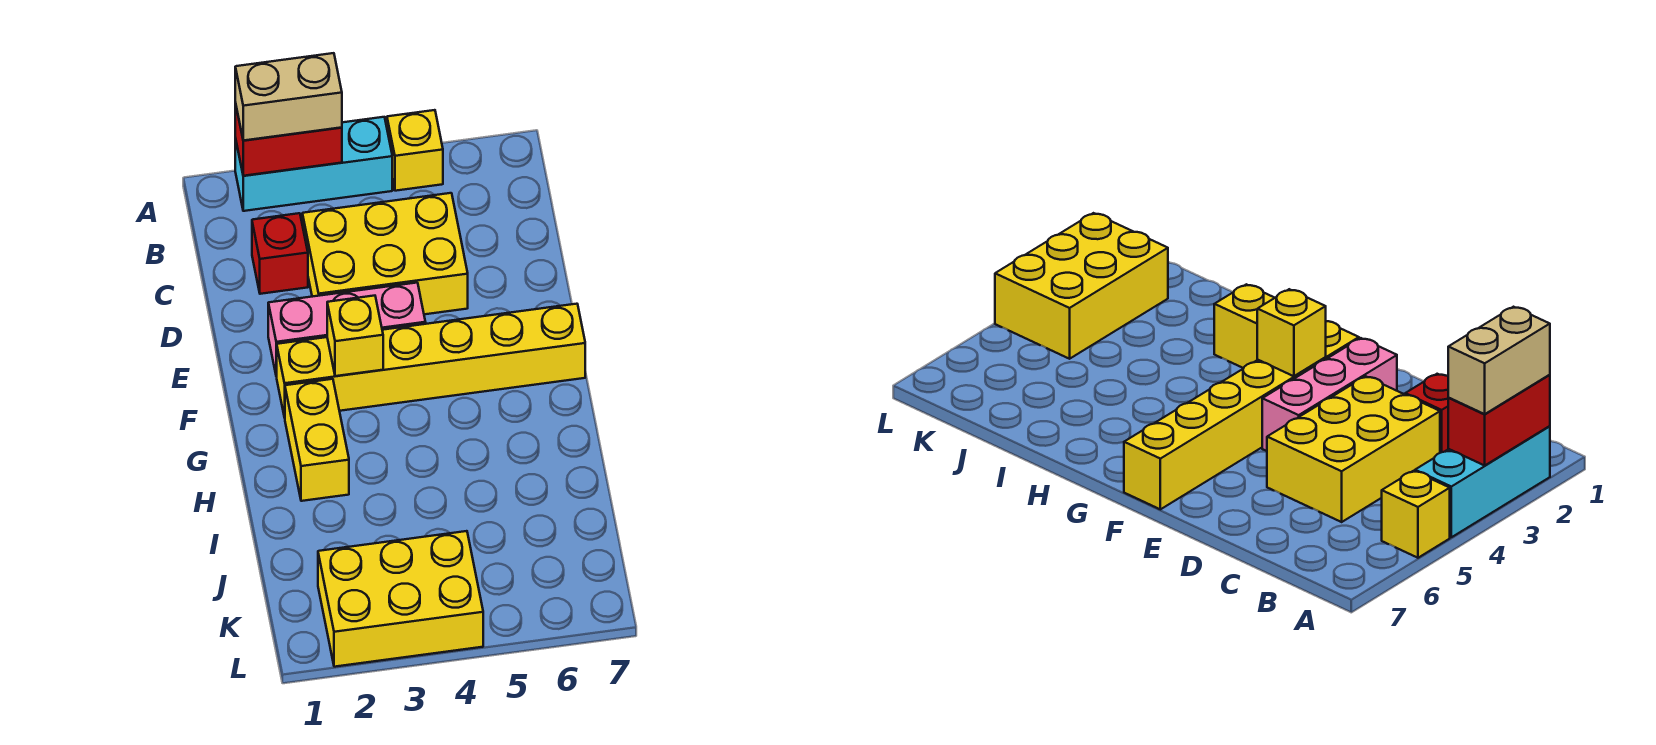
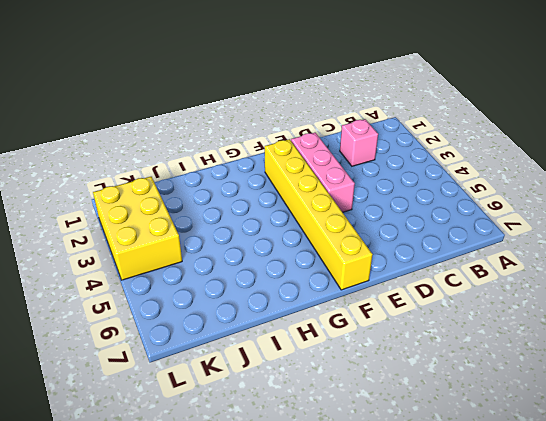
pink 1x1 brick [340,119,378,166] -> red 1x1 brick [252,213,308,294]
none -> cyan 1x3 brick [235,117,392,211]
none -> yellow 1x1 brick [387,110,443,191]

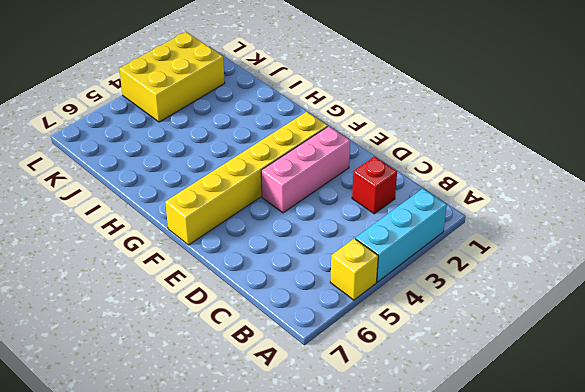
none -> yellow 2x3 brick [302,193,468,314]
none -> yellow 1x2 brick [285,379,349,501]

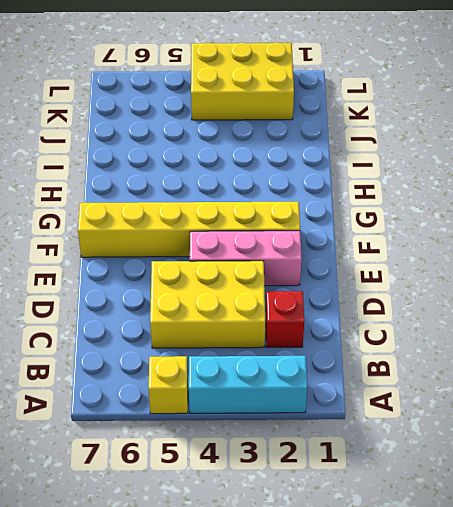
none -> yellow 1x2 brick [285,379,349,501]
none -> red 1x2 brick [235,103,342,176]

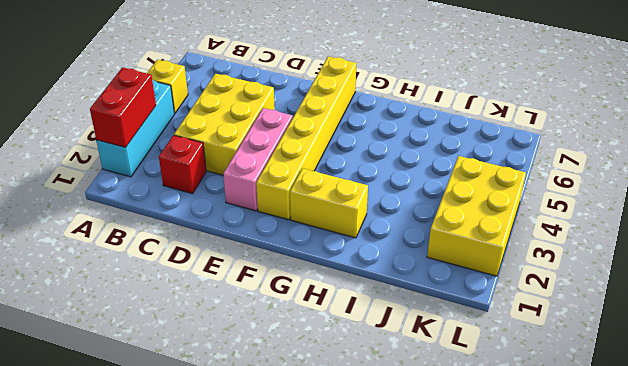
none -> yellow 1x1 brick [327,296,383,376]
none -> tan 1x2 brick [235,53,342,141]

